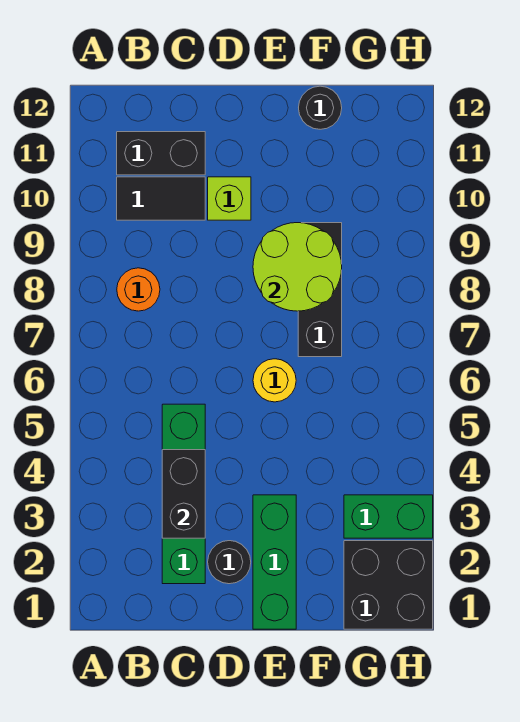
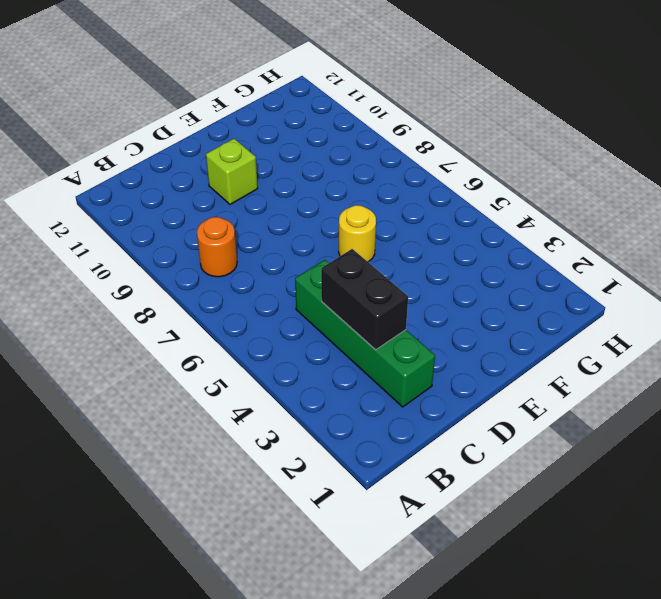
none -> black 1x2 tile [117,177,205,220]
none -> black 1x2 brick [117,132,205,175]
none -> black 1x1 round brick [208,541,251,584]

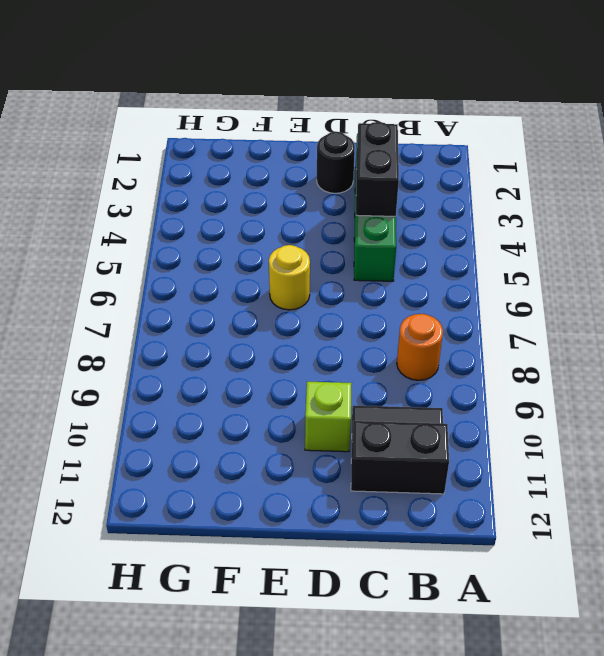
none -> green 1x3 brick [253,495,296,629]
none -> black 1x3 brick [298,223,342,357]
none -> black 1x1 round brick [299,86,342,129]

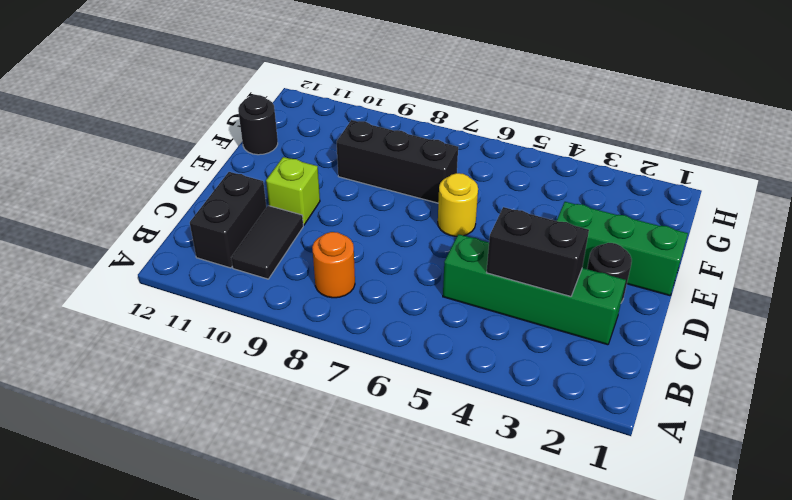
none -> black 2x2 brick [344,541,433,629]
none -> green 1x2 brick [344,495,433,538]
none -> lime 2x2 round brick [253,223,342,311]

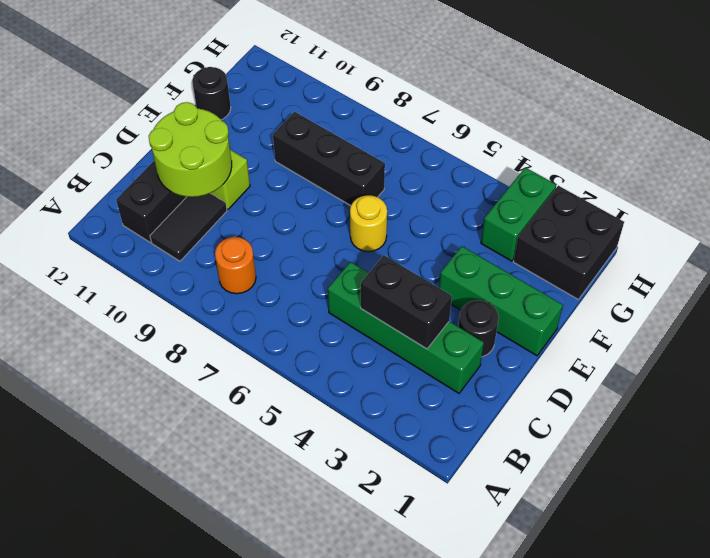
lime 2x2 round brick [149,102,232,197] -> lime 2x2 round brick moved to [253,223,342,311]

